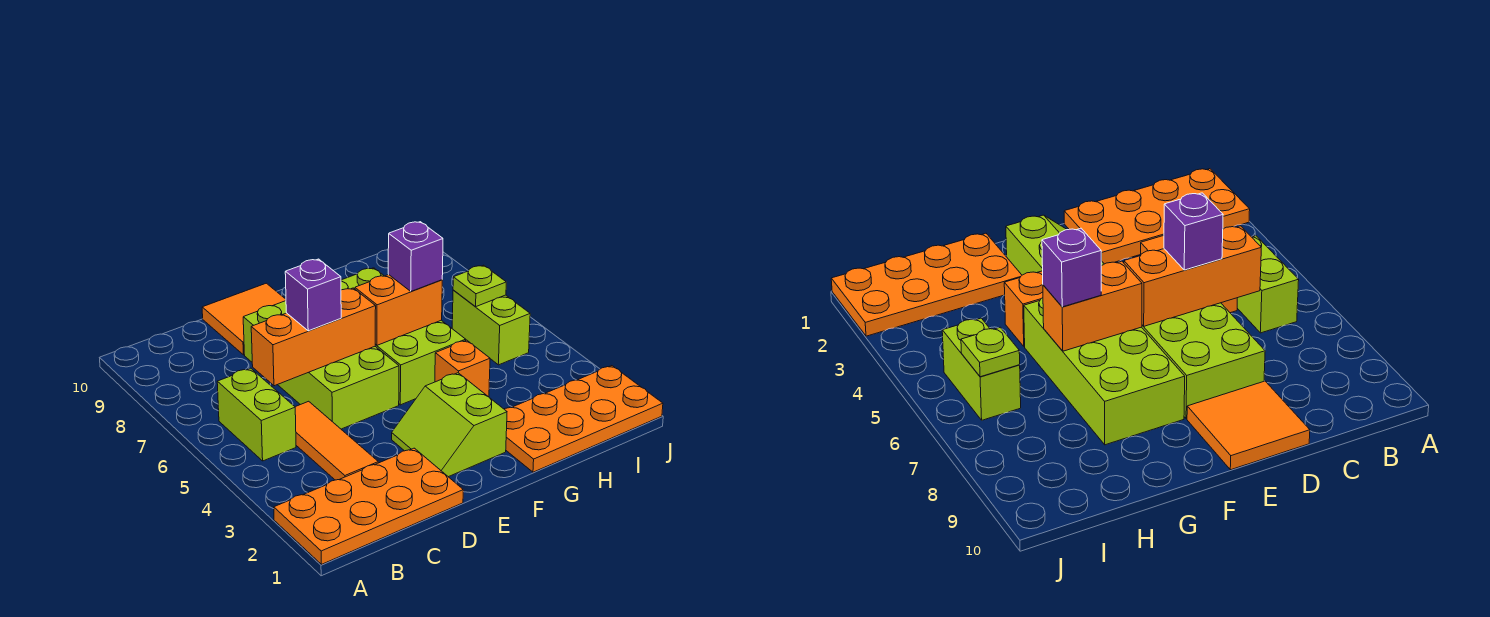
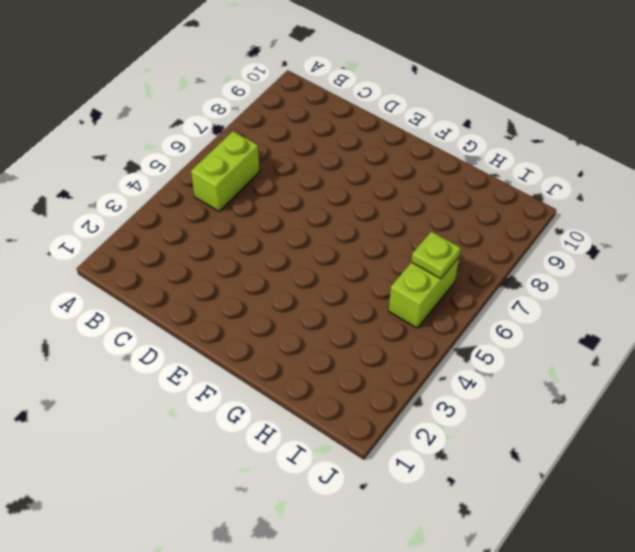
none -> orange 2x4 plate [274,448,463,564]
none -> orange 1x3 tile [295,401,378,480]
none -> lime 2x4 brick [243,301,399,429]

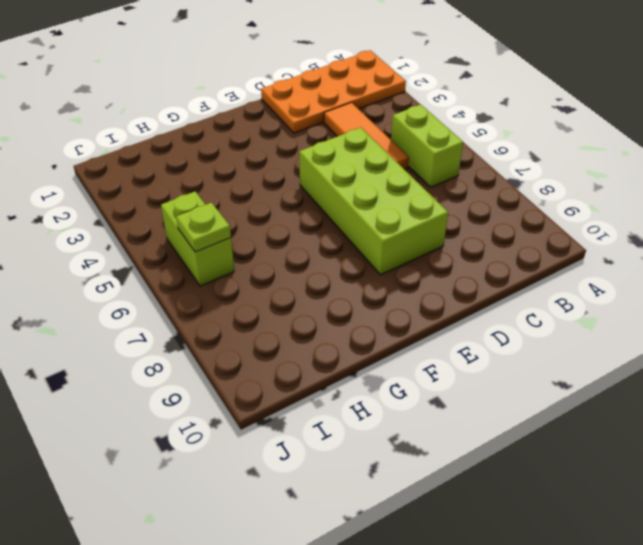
none -> orange 2x2 tile [202,283,286,355]
none -> lime 2x2 slope [392,373,507,477]
none -> lime 2x4 brick [341,268,466,405]

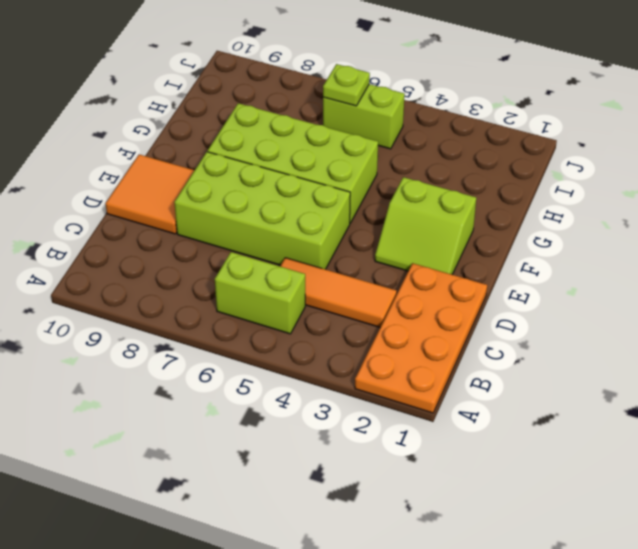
none -> orange 2x4 plate [504,366,663,472]
none -> orange 1x1 brick [435,340,490,397]
none -> orange 1x3 brick [251,288,376,386]

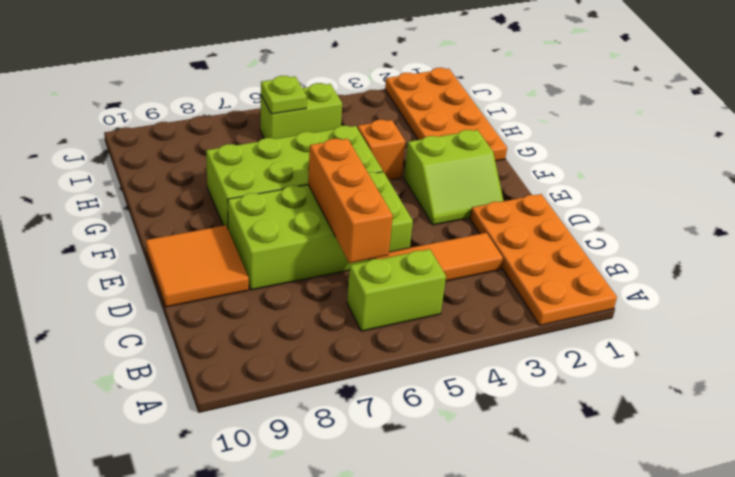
none -> orange 1x2 brick [355,275,442,345]
none -> purple 1x1 brick [285,259,341,331]
none -> purple 1x1 brick [388,222,443,292]

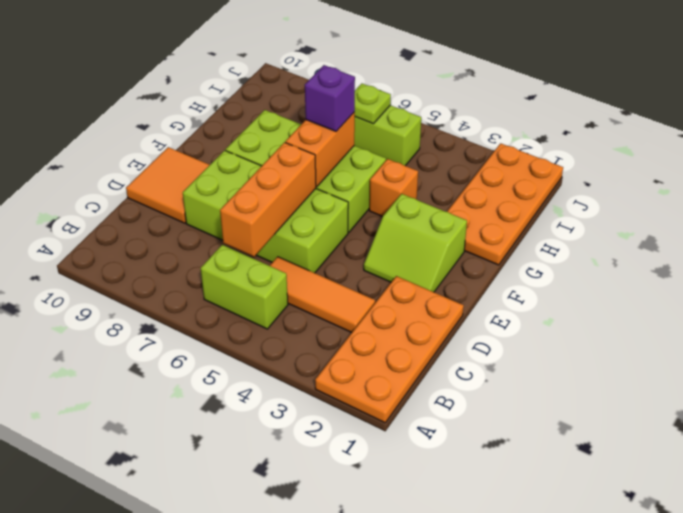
none -> purple 1x1 brick [285,259,341,331]

